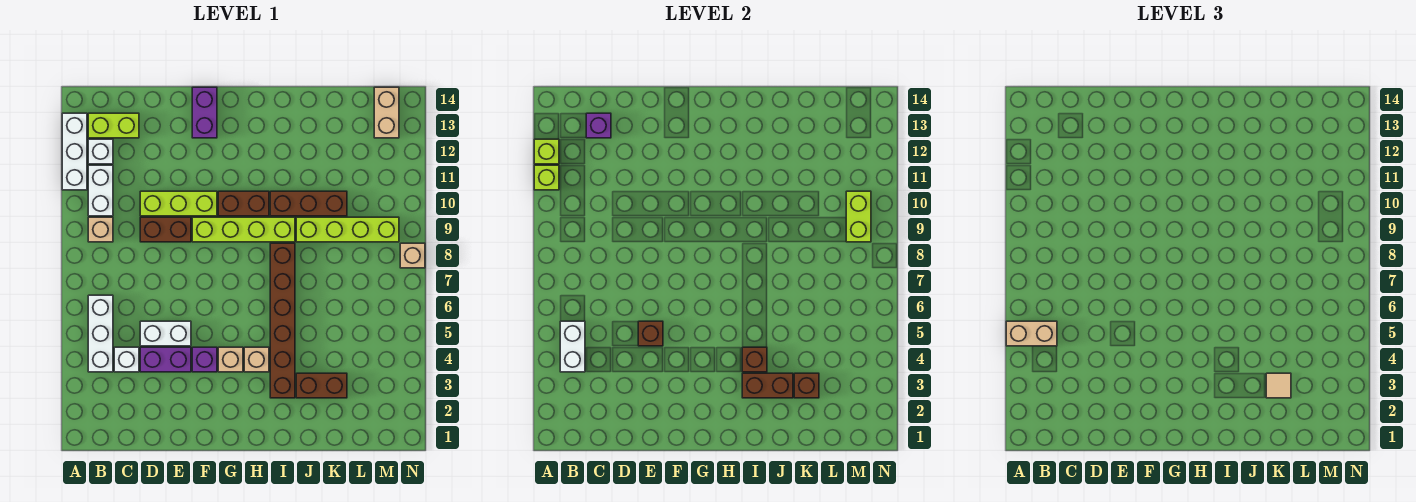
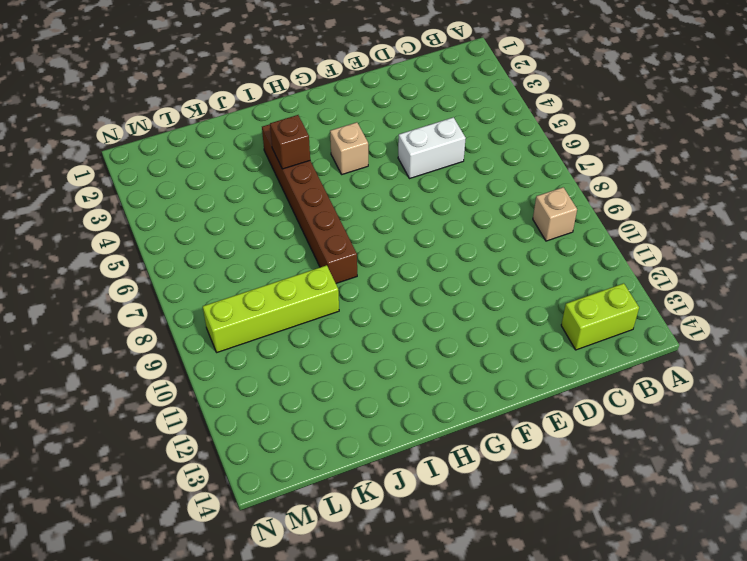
none -> white 1x3 brick [62,113,87,190]
none -> white 1x3 brick [88,295,113,372]
none -> white 1x2 brick [88,165,113,216]
none -> white 1x1 brick [88,139,113,164]

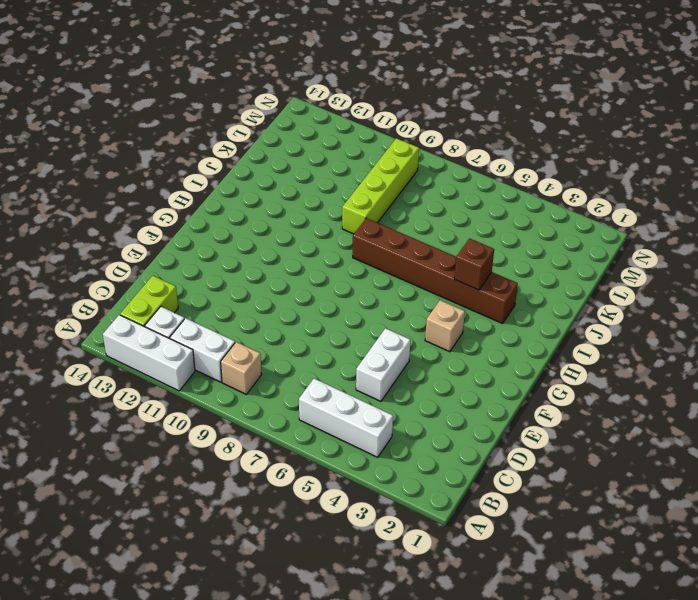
none -> white 1x1 brick [114,347,139,372]
none -> purple 1x2 brick [140,347,191,372]
none -> brown 1x2 brick [140,217,191,242]
none -> lime 1x3 brick [140,191,217,216]

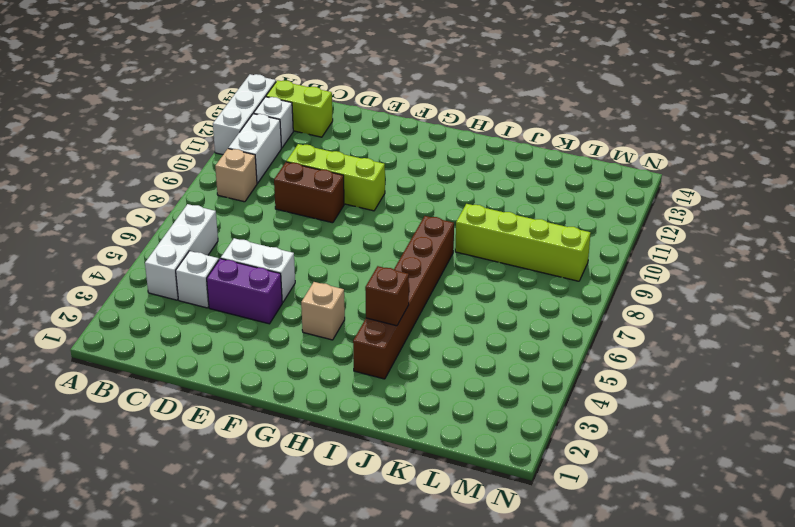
none -> purple 1x1 brick [192,347,217,372]
none -> lime 1x4 brick [192,217,295,242]
none -> purple 1x2 brick [192,87,217,138]
none -> brown 1x2 brick [218,191,269,216]

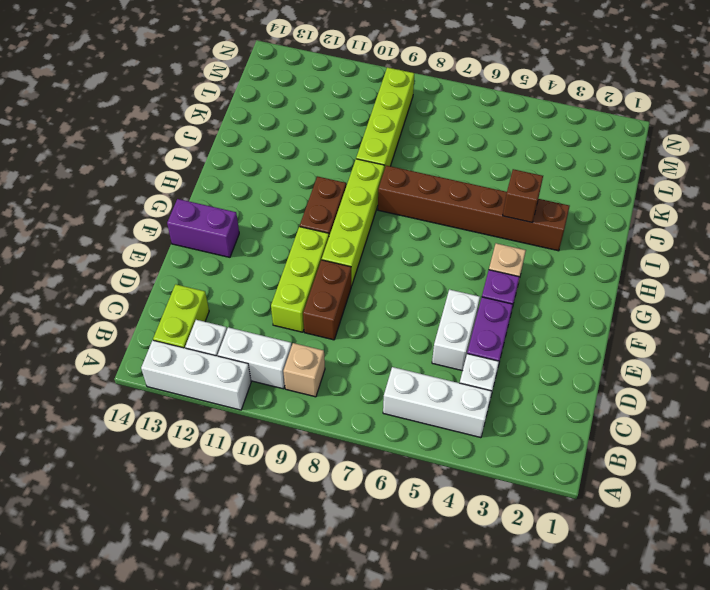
none -> tan 1x1 brick [244,347,269,372]
none -> brown 1x3 brick [270,191,347,216]
none -> brown 1x2 brick [296,373,347,398]
none -> tan 1x2 brick [374,87,399,138]

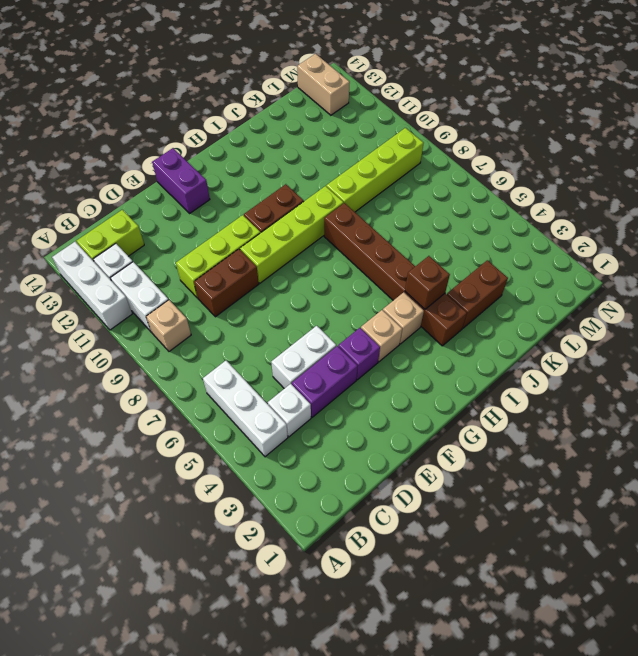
none -> brown 1x3 brick [270,191,347,216]
none -> tan 1x1 brick [400,243,425,268]
none -> lime 1x1 brick [534,165,559,190]
none -> lime 1x1 brick [534,139,559,164]

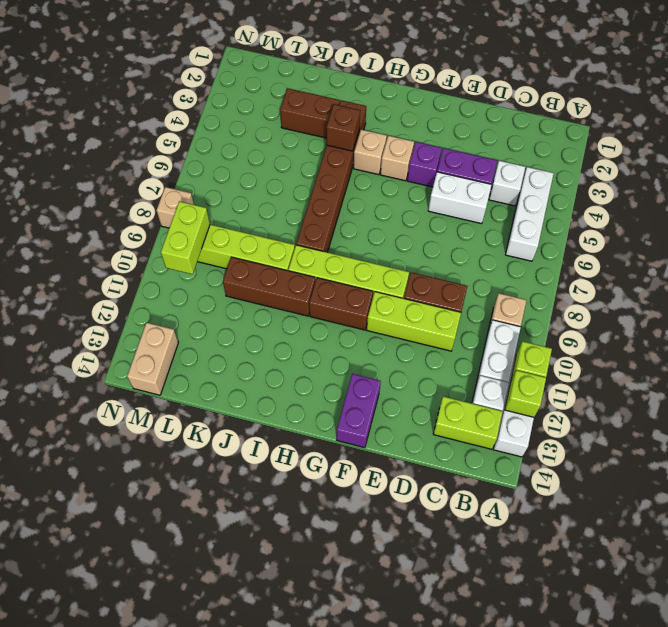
none -> white 1x2 brick [560,321,585,372]
none -> purple 1x1 brick [586,113,611,138]
none -> brown 1x1 brick [638,321,663,346]
none -> brown 1x2 brick [742,373,793,398]

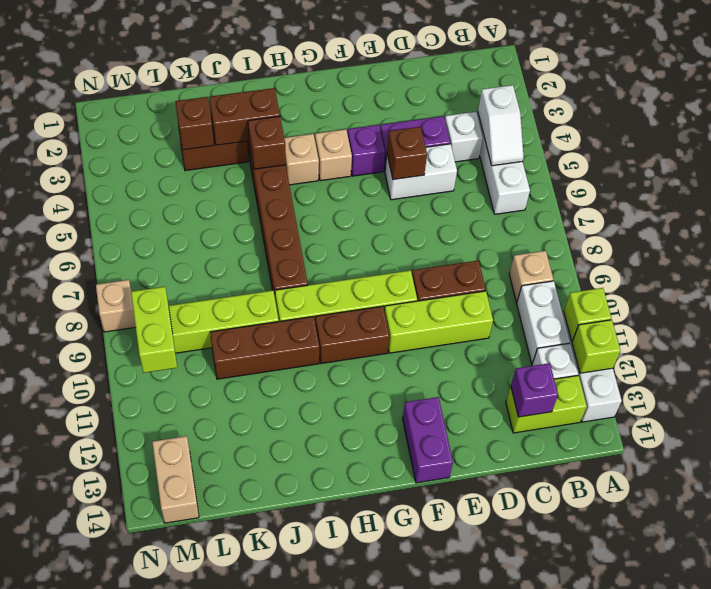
white 1x2 slope [478,85,524,166] -> white 1x2 brick [560,321,585,372]
none -> tan 1x2 brick [1006,321,1057,346]
none -> tan 1x1 tile [1266,373,1291,398]

